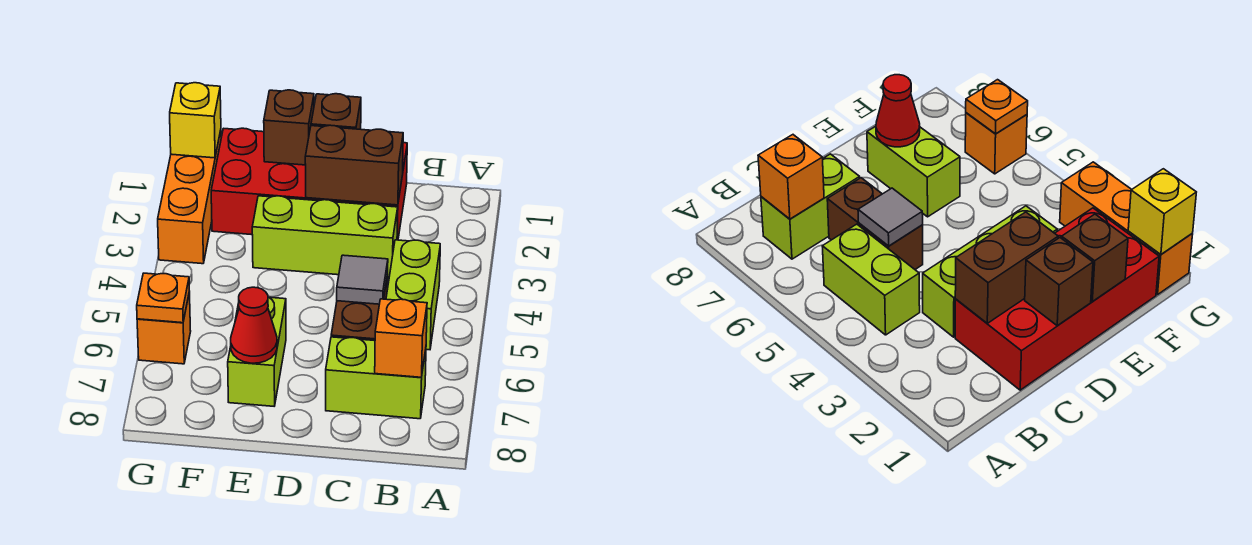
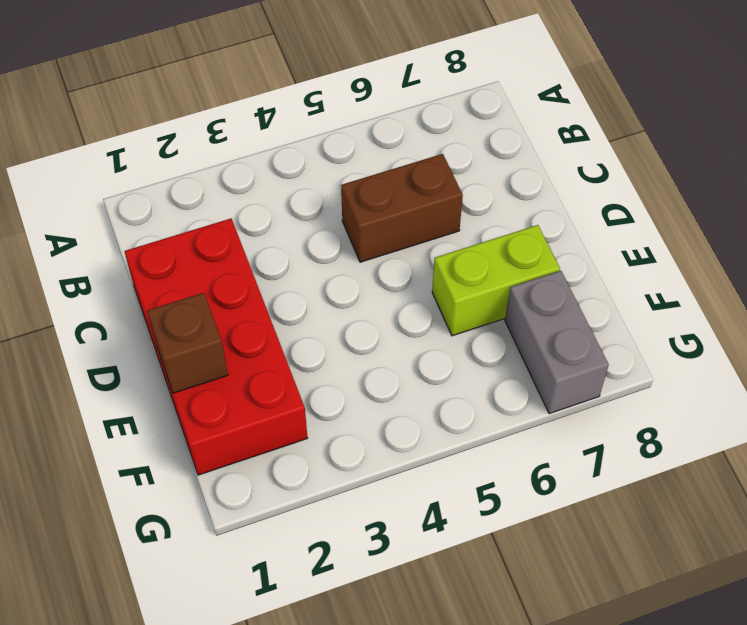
grey 1x2 brick [505,271,609,414] -> none
none -> lime 1x2 brick [386,240,440,350]
none -> lime 1x2 brick [326,337,426,419]
none -> lime 1x3 brick [252,196,398,279]

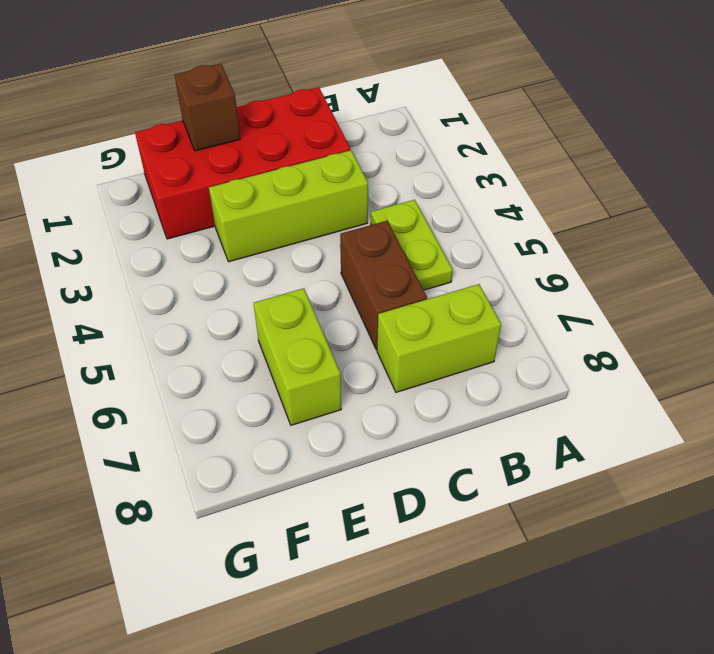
lime 1x2 plate [371,200,453,290] -> lime 1x2 brick [386,240,440,350]
none -> orange 1x3 brick [158,131,221,264]
none -> orange 1x1 brick [137,291,191,364]
none -> orange 1x1 brick [375,299,427,377]

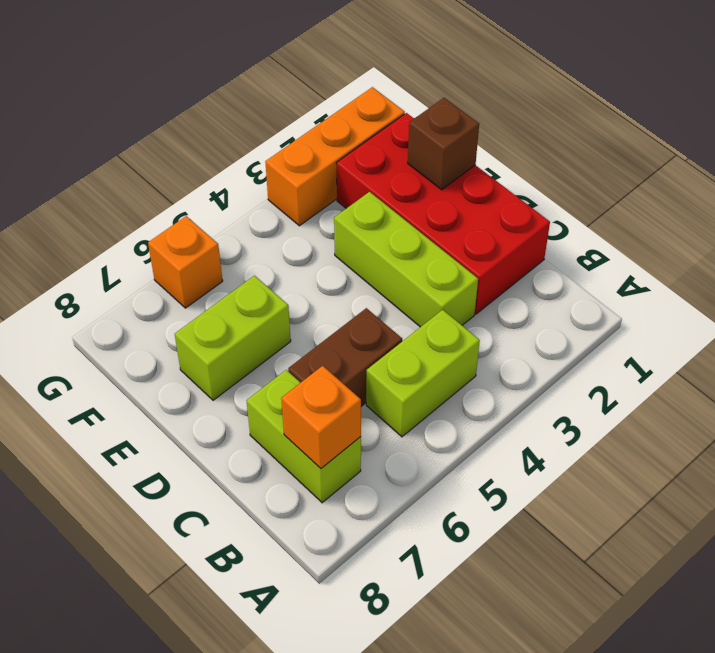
none -> brown 1x2 brick [305,125,403,205]
none -> grey 1x1 tile [337,255,388,304]
none -> brown 1x1 brick [311,94,361,129]

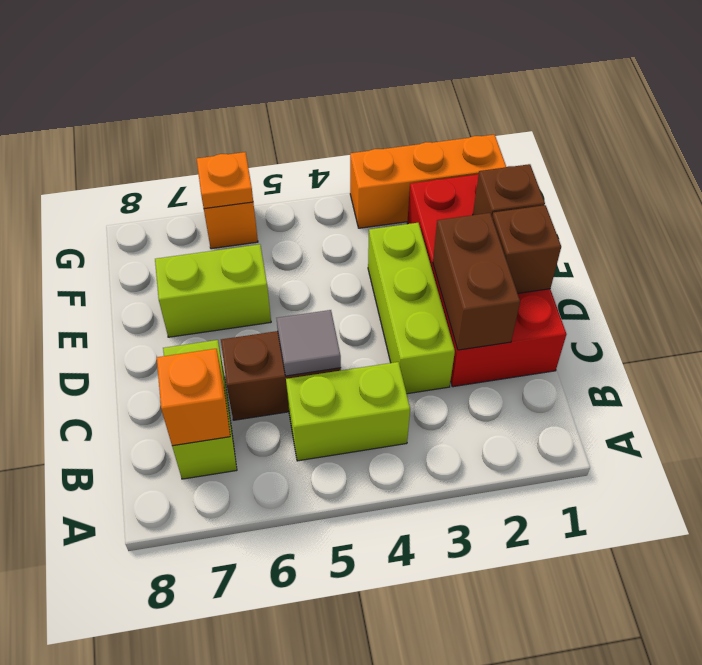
none -> red 1x1 cone [231,287,277,363]
none -> yellow 1x1 brick [170,83,221,158]

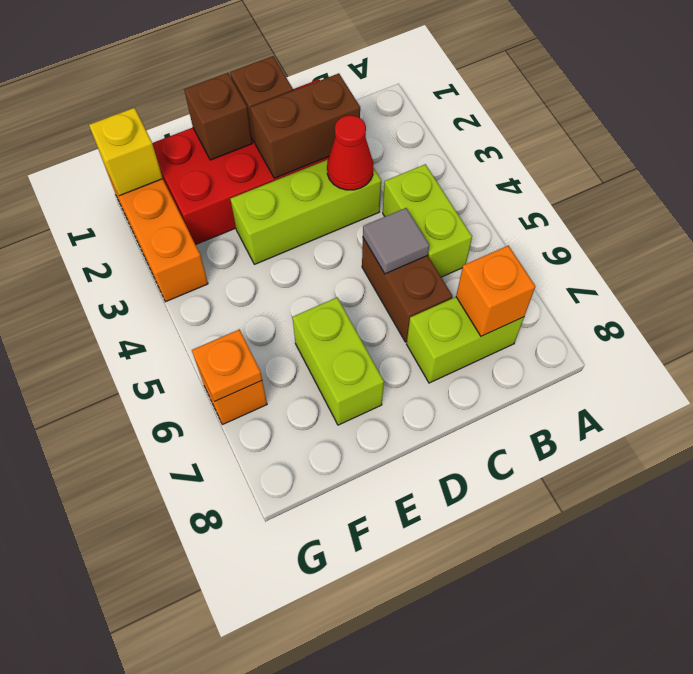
red 1x1 cone [327,115,373,190] -> red 1x1 cone moved to [231,287,277,363]

